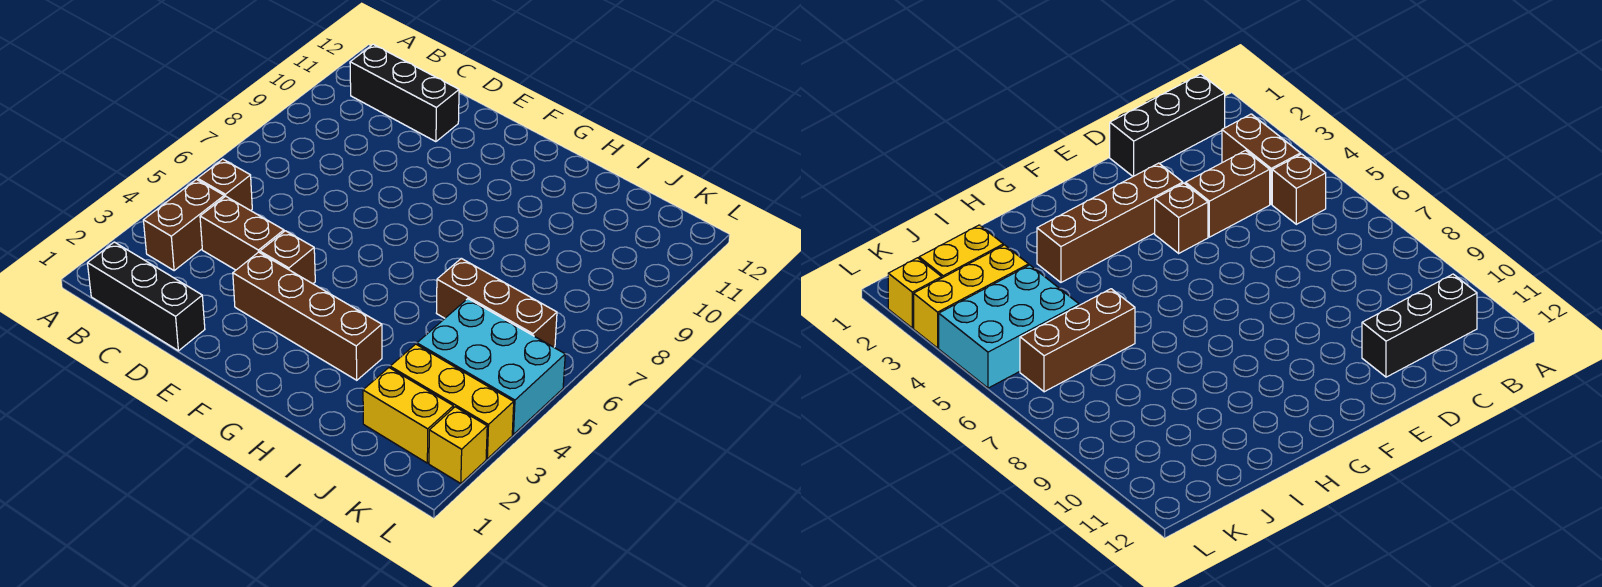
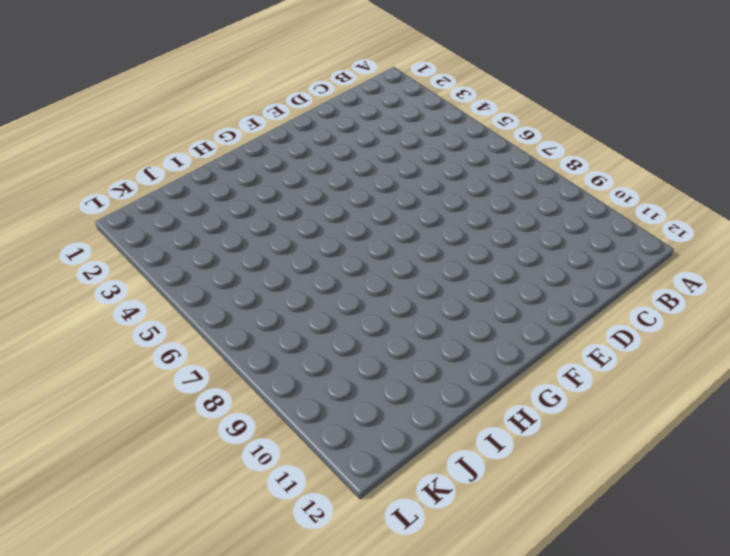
none -> black 1x3 brick [87,242,205,351]
none -> brown 1x2 brick [143,179,224,271]
none -> brown 1x1 brick [198,159,252,211]

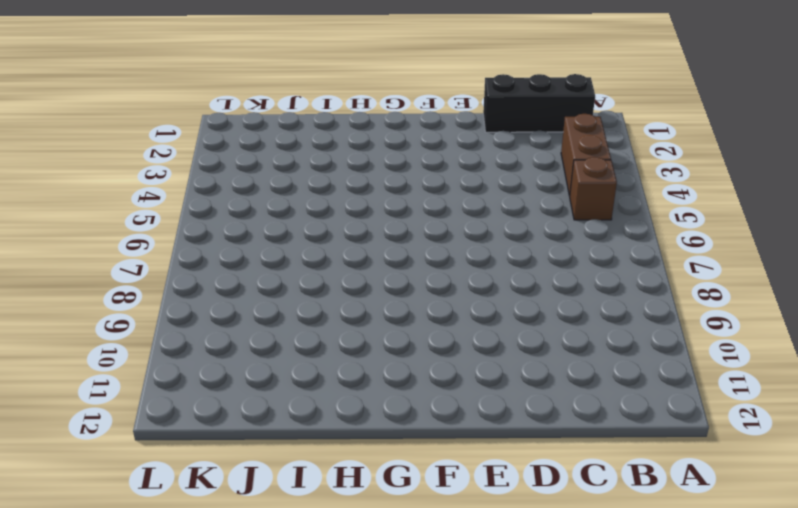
none -> black 1x3 brick [350,44,459,142]
none -> brown 1x2 brick [200,196,284,270]
none -> brown 1x4 brick [233,252,382,380]

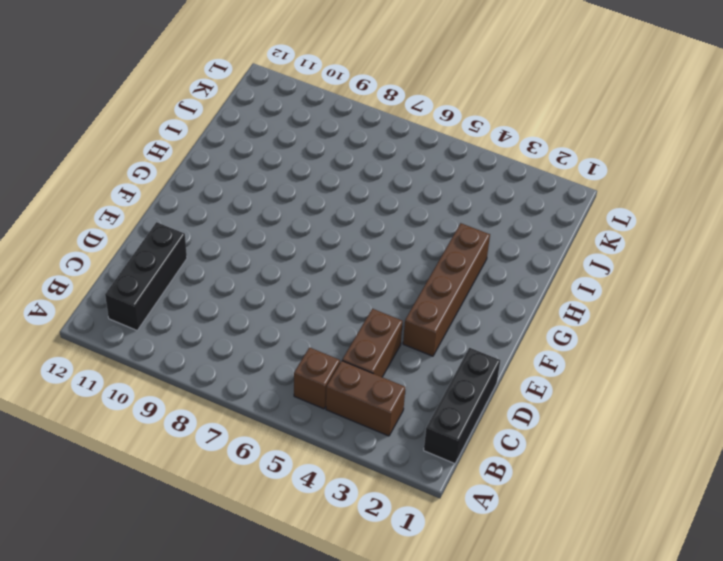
none -> brown 1x1 brick [260,231,315,284]
none -> brown 1x3 brick [437,258,557,347]
none -> yellow 1x2 brick [363,368,453,463]

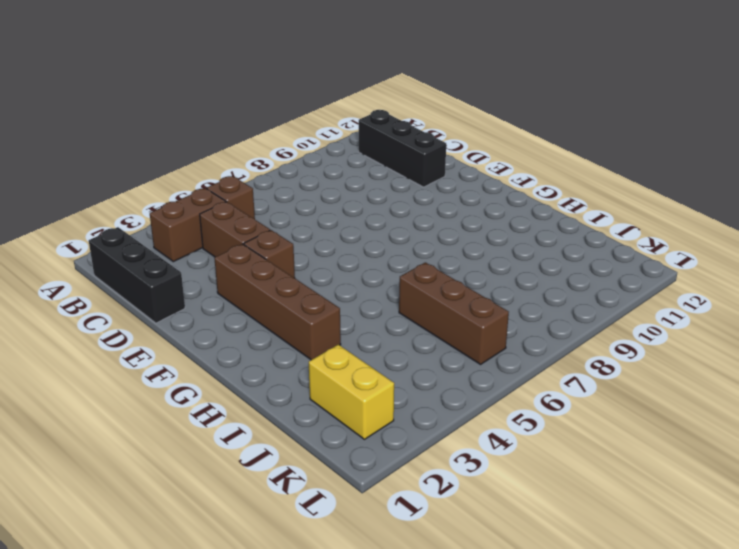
none -> yellow 1x3 brick [390,344,514,459]
none -> cyan 2x3 brick [417,299,565,434]
none -> yellow 1x1 brick [429,407,487,484]

